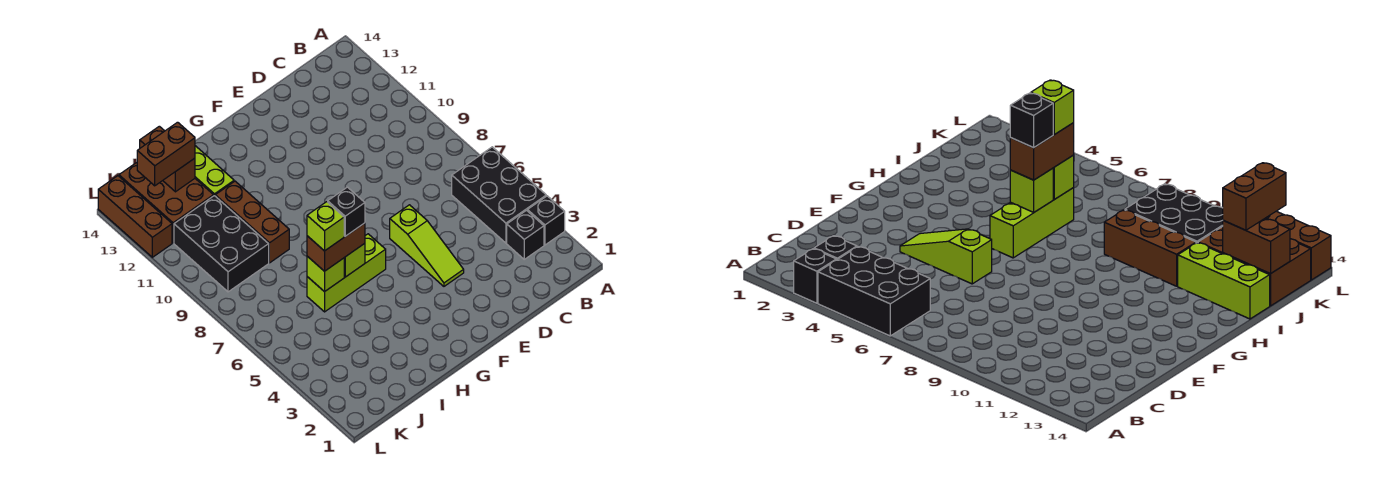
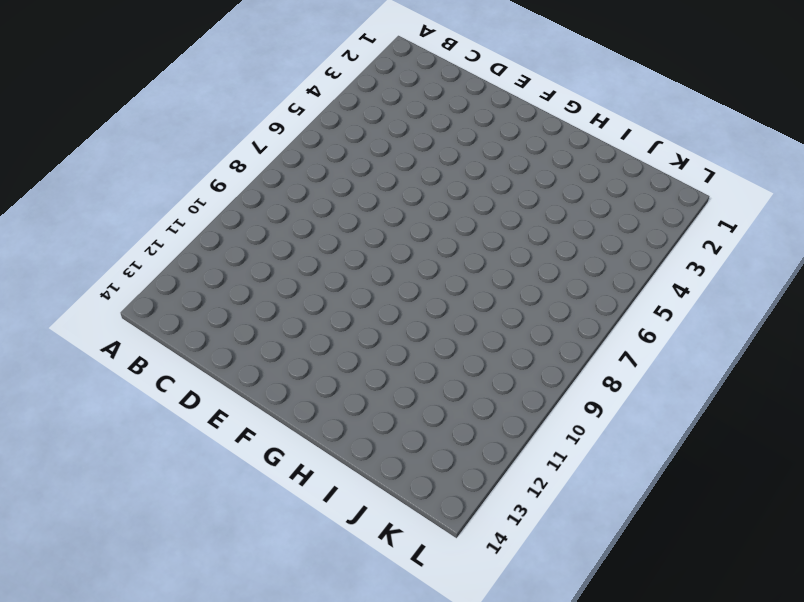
none -> black 1x1 brick [528,196,565,245]
none -> black 2x3 brick [452,147,546,243]
none -> black 1x1 brick [507,210,544,259]

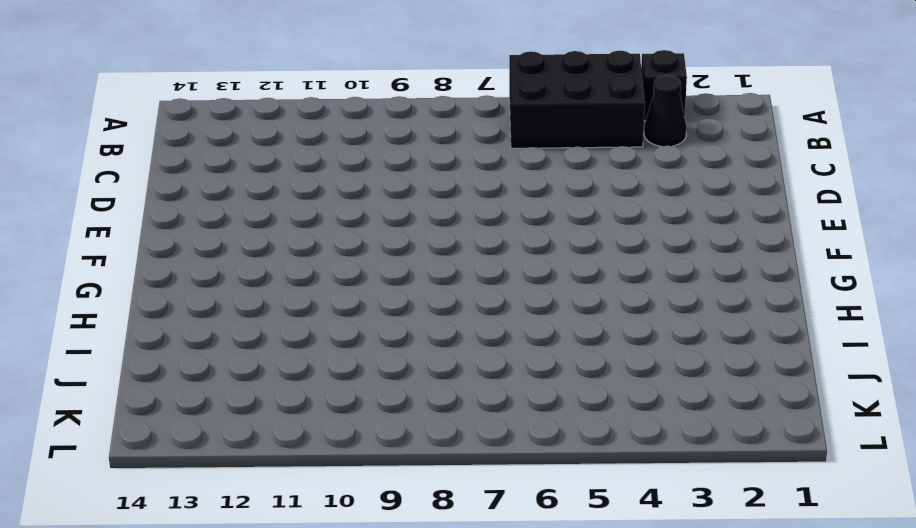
black 1x1 cone [644,75,687,146] -> black 1x1 brick [507,210,544,259]
none -> lime 1x3 slope [390,205,464,286]
none -> lime 1x3 brick [307,234,386,312]
none -> brown 1x3 brick [215,181,289,263]

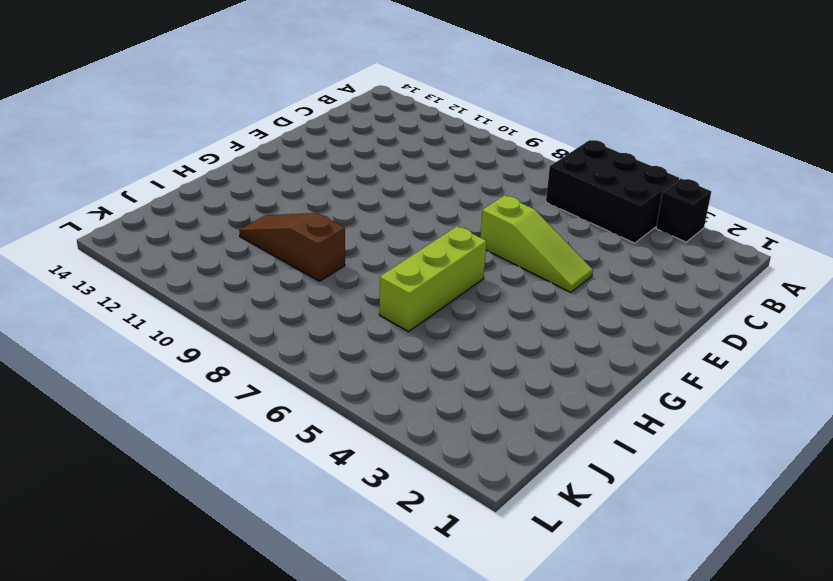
brown 1x3 slope [239,213,345,281] -> brown 1x3 brick [215,181,289,263]
none -> black 1x1 brick [507,210,544,259]
none -> lime 1x3 brick [195,146,234,196]
none -> black 2x3 brick [174,196,269,292]

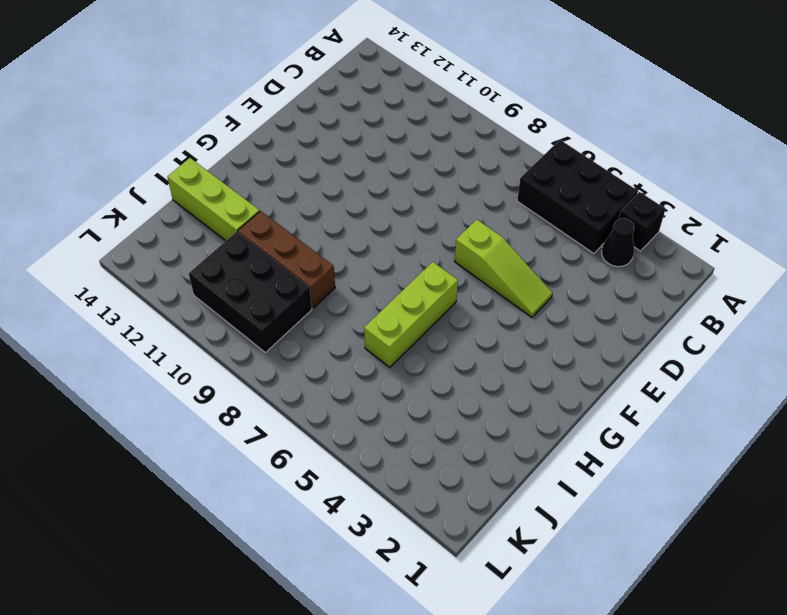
black 1x1 cone [602,218,634,267] -> black 1x1 brick [507,210,544,259]
none -> brown 2x3 brick [119,163,213,243]
none -> brown 1x3 brick [98,176,172,257]
none -> lime 1x1 brick [344,243,365,277]

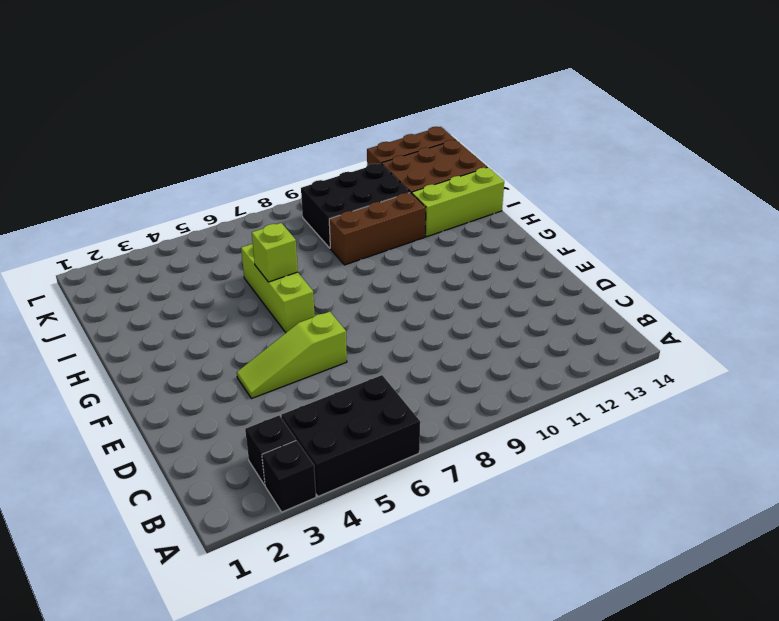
none -> lime 1x1 brick [307,256,344,292]
none -> brown 1x2 brick [140,126,195,192]
none -> brown 1x2 brick [307,223,365,271]

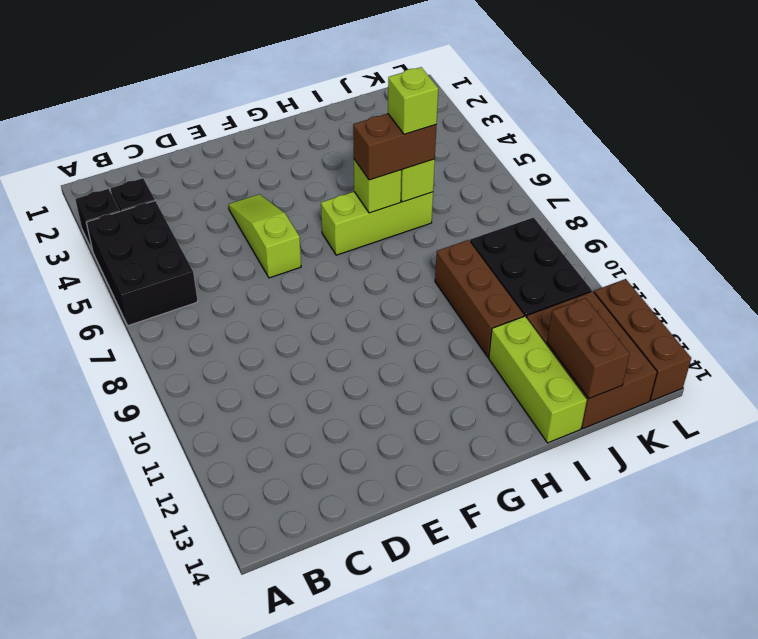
none -> brown 1x2 brick [137,122,195,186]
none -> black 1x1 brick [328,187,365,236]

